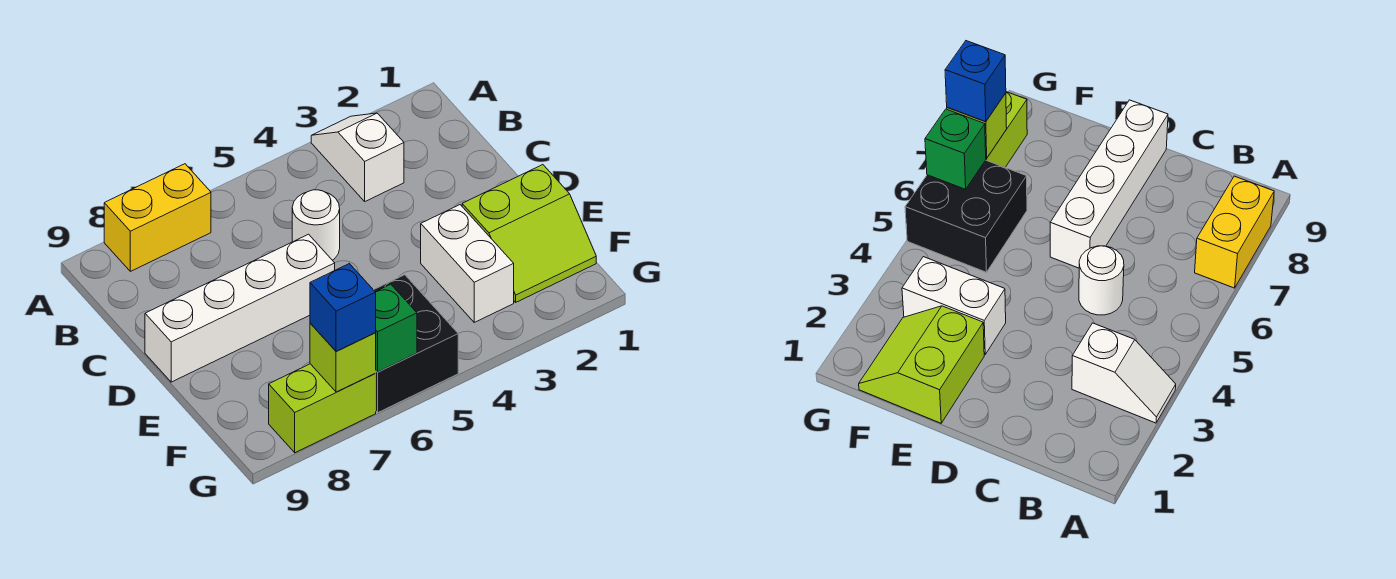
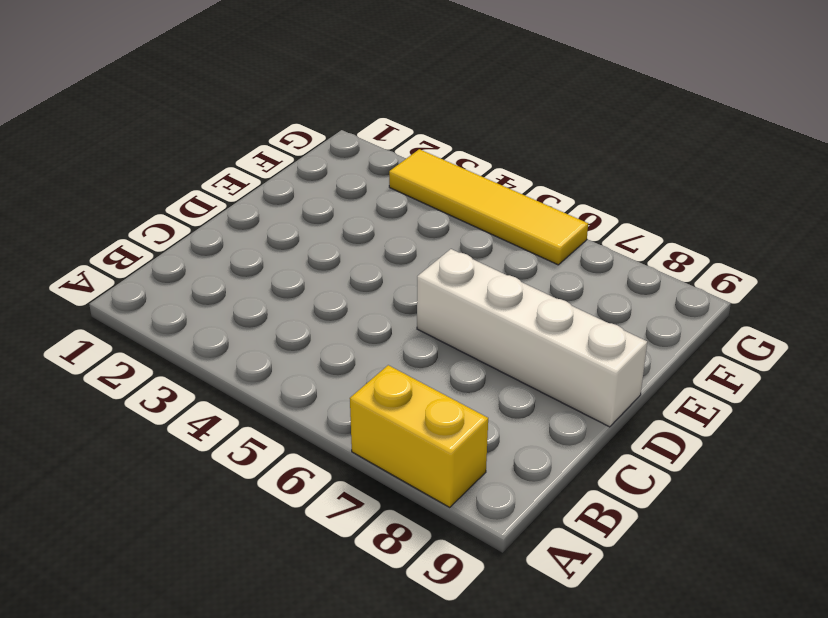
yellow 1x4 tile [389,149,588,265] -> black 2x2 brick [374,275,458,413]
none -> white 1x2 slope [311,113,404,201]
none -> white 1x1 round brick [292,190,340,260]

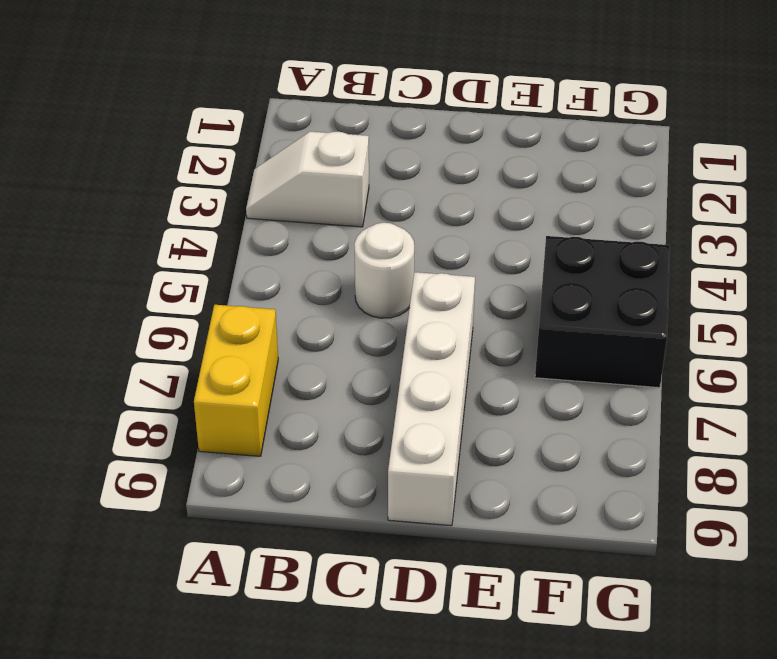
none -> lime 2x2 slope [462,165,596,302]
none -> white 1x2 brick [421,205,514,322]

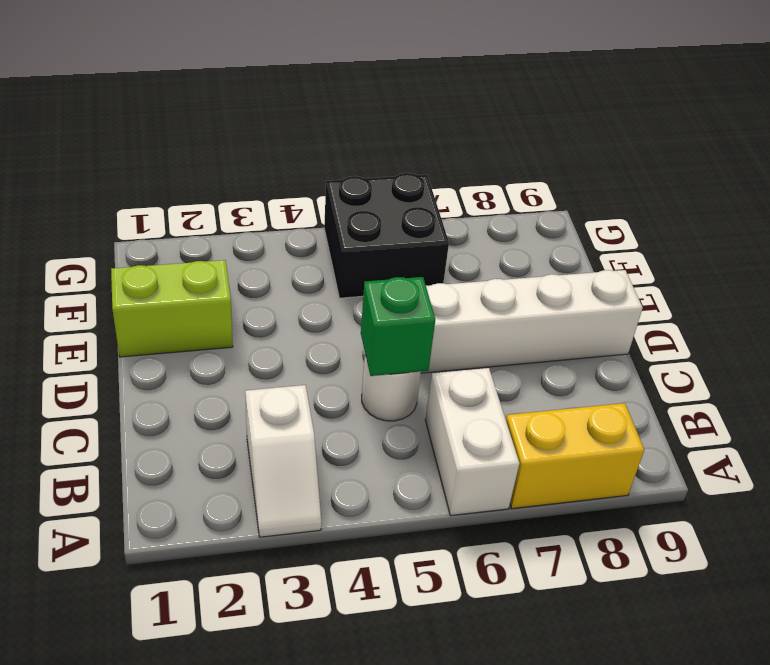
white 1x2 brick [425,368,519,516] -> white 1x2 brick moved to [421,205,514,322]
green 1x1 brick [361,277,435,376] -> green 1x1 brick moved to [376,284,417,372]
none -> lime 1x2 brick [269,364,376,453]
none -> lime 1x1 brick [310,323,376,392]

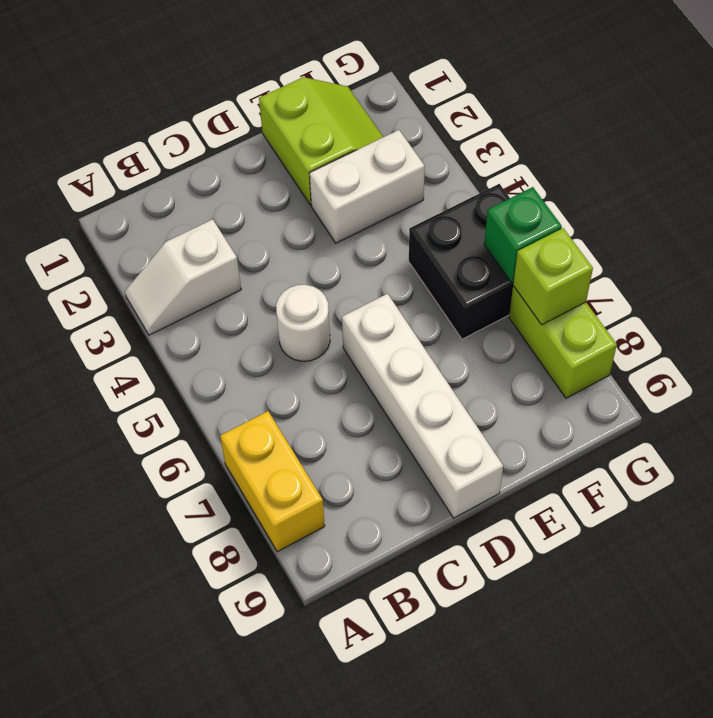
none -> blue 1x1 brick [310,264,376,352]

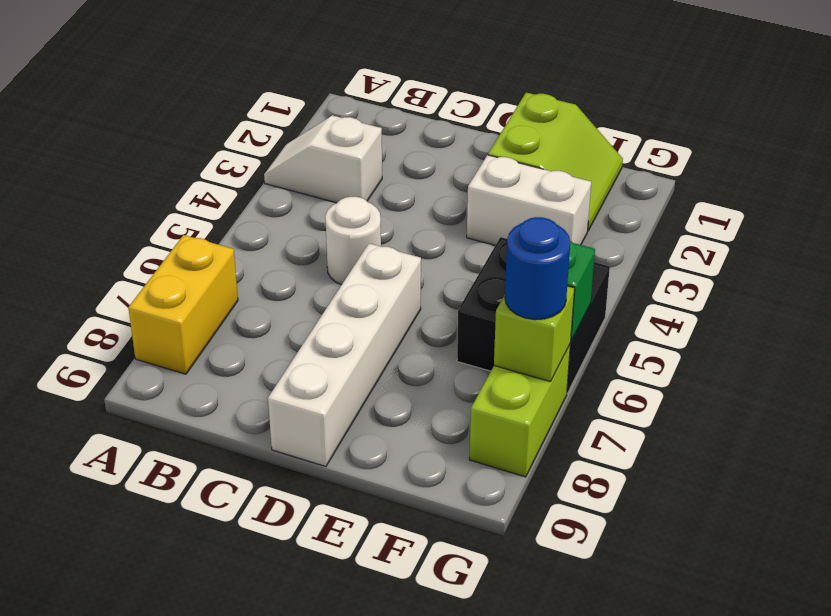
blue 1x1 round brick [505,217,570,320] -> blue 1x1 brick [310,264,376,352]

